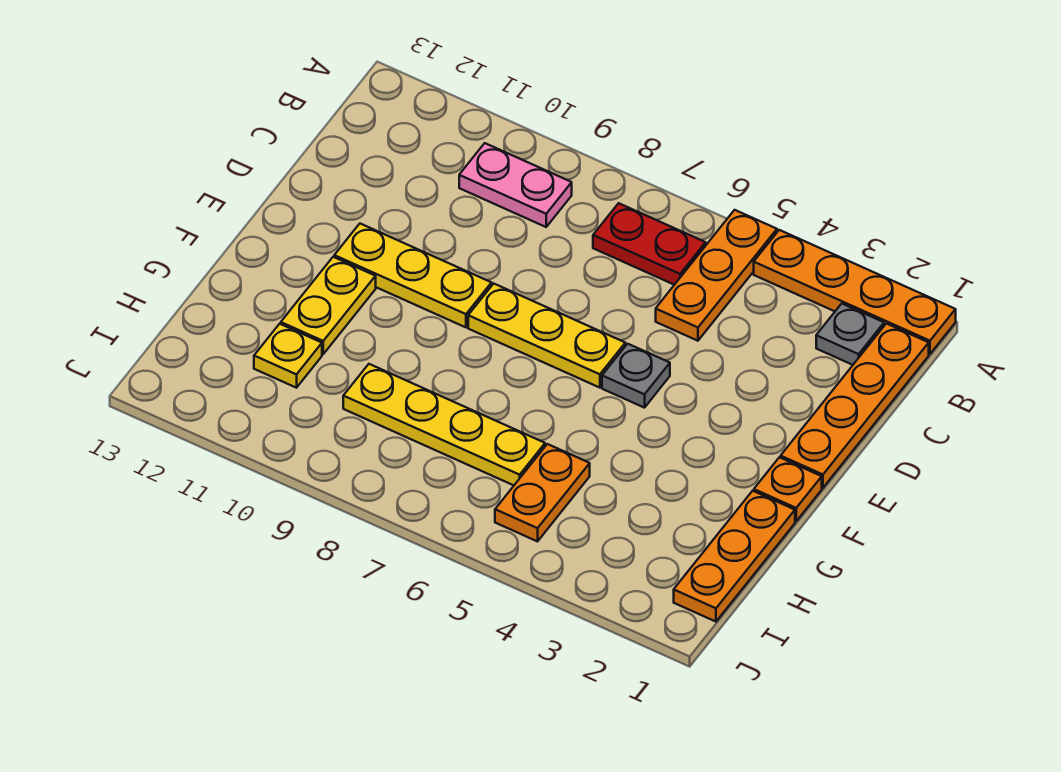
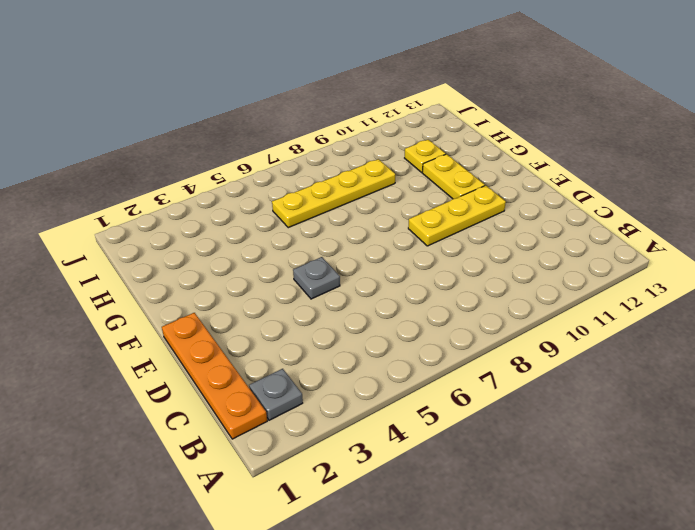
none -> orange 1x4 plate [754,230,956,354]
none -> orange 1x3 plate [656,210,777,341]
none -> red 1x2 plate [593,203,706,285]

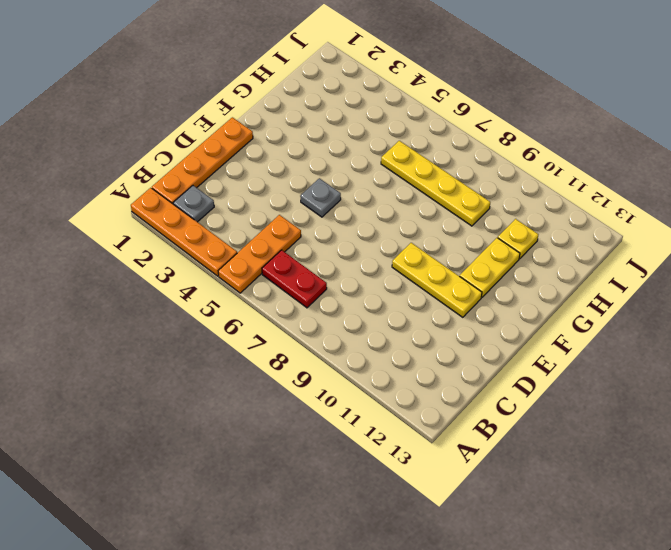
none -> pink 1x2 plate [459,143,572,227]
none -> yellow 1x3 plate [468,284,625,388]
none -> orange 1x1 plate [754,457,822,521]

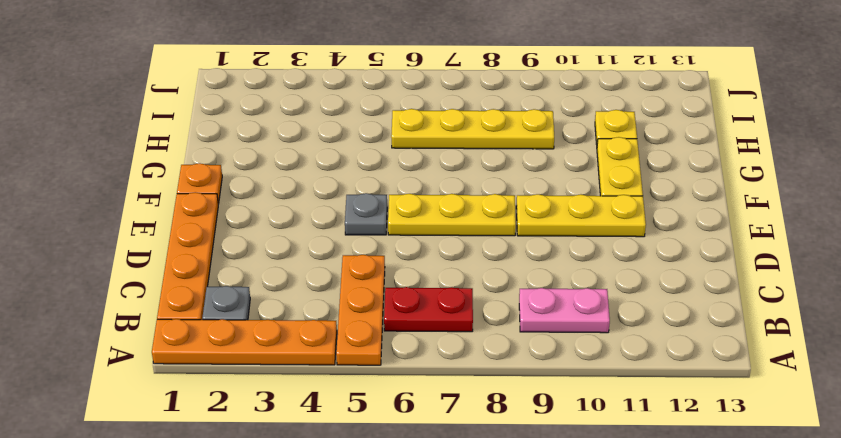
none -> orange 1x3 plate [674,491,795,622]
none -> orange 1x2 plate [495,444,590,541]

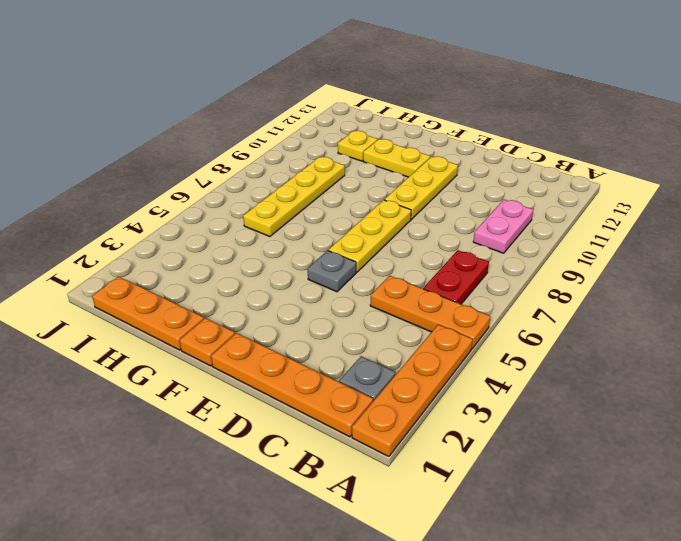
none -> orange 1x2 plate [495,444,590,541]

